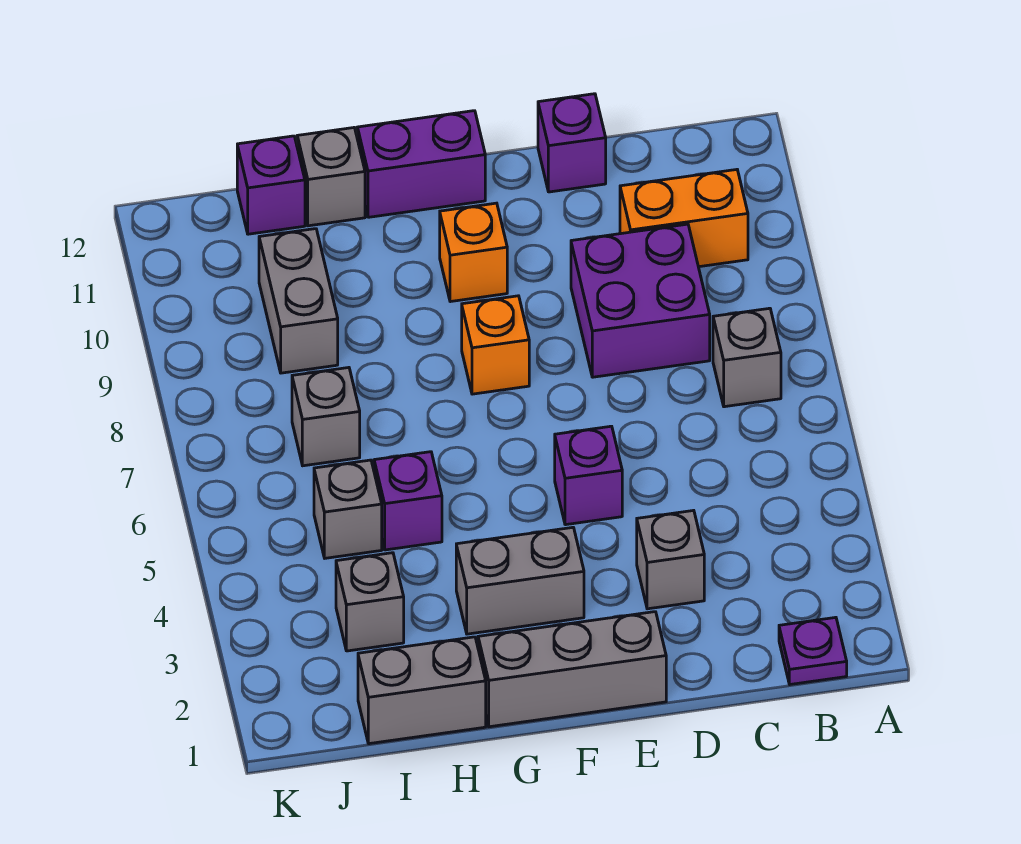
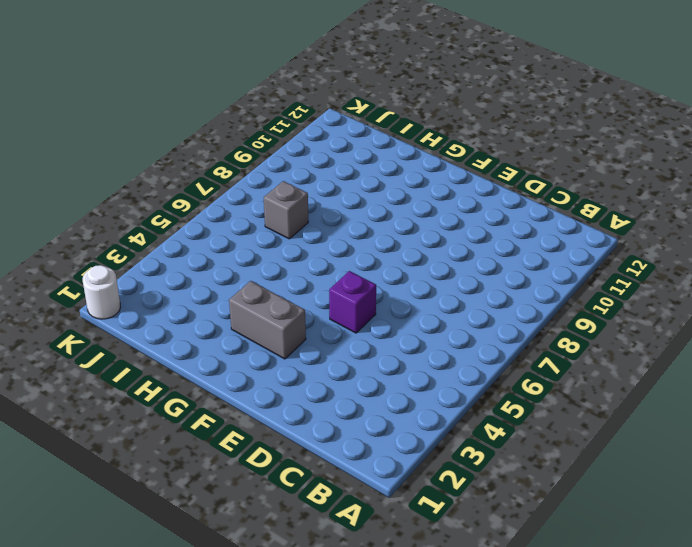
white 1x1 round brick [83,265,120,319] -> none
none -> purple 1x1 plate [779,617,847,684]
none -> grey 1x1 brick [713,308,781,407]
none -> orange 1x2 brick [620,170,748,267]

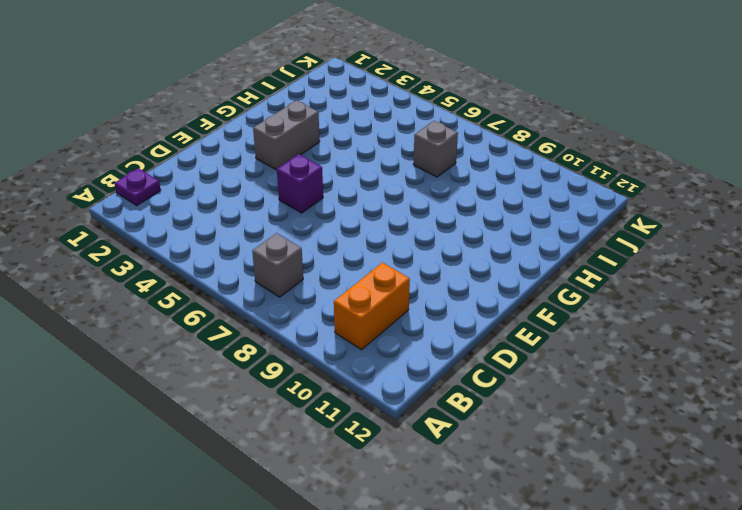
none -> purple 2x2 brick [571,224,710,377]
none -> grey 1x1 brick [637,510,704,609]
none -> purple 1x1 brick [538,94,606,192]

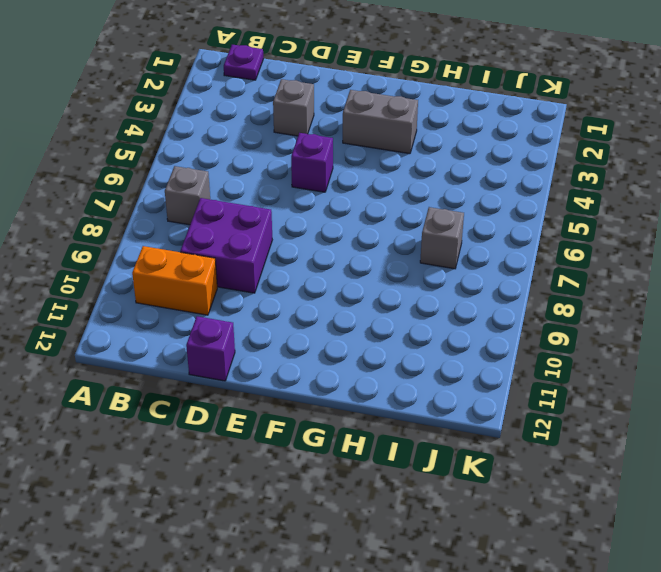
none -> grey 1x3 brick [478,612,666,727]
none -> orange 1x1 brick [462,296,529,394]
none -> orange 1x1 brick [440,203,507,302]

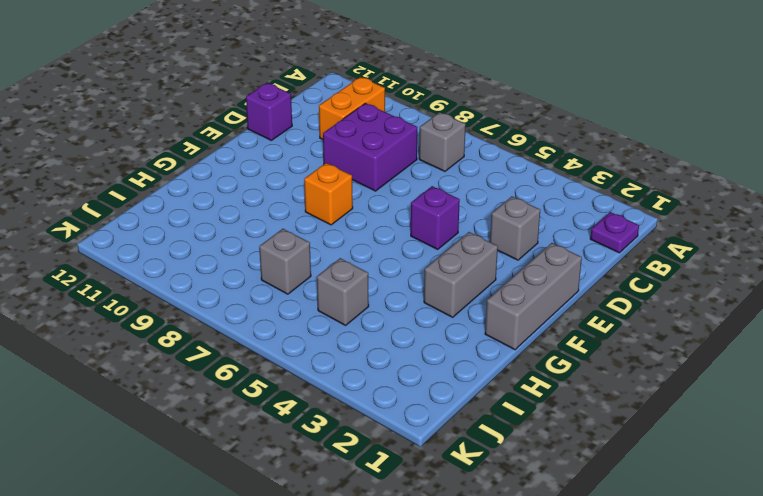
none -> orange 1x1 brick [440,203,507,302]
none -> purple 1x2 brick [357,111,485,217]
none -> grey 1x2 brick [358,637,486,744]

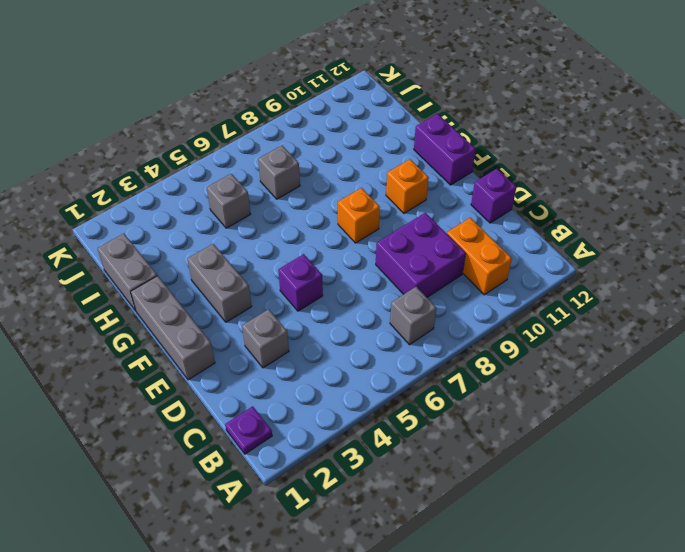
none -> purple 1x1 brick [374,452,442,550]
none -> grey 1x1 brick [297,128,365,226]
none -> grey 1x1 brick [336,553,404,651]

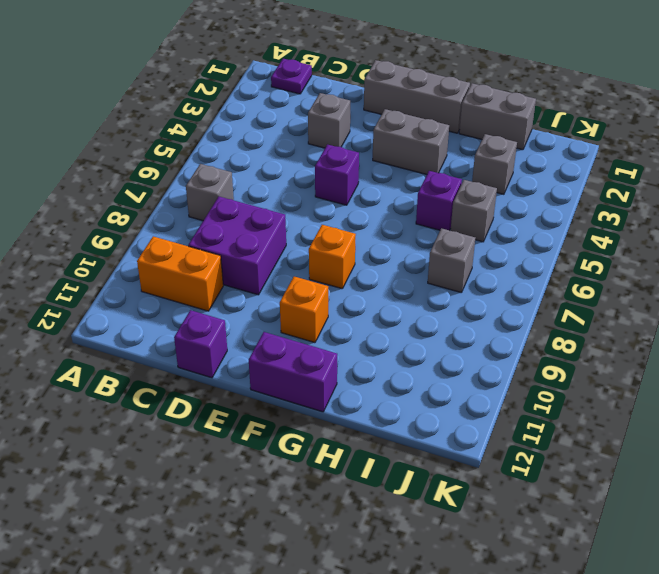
none -> grey 1x1 brick [297,128,365,226]
none -> grey 1x2 brick [259,229,338,373]
none -> purple 1x1 brick [237,136,305,234]

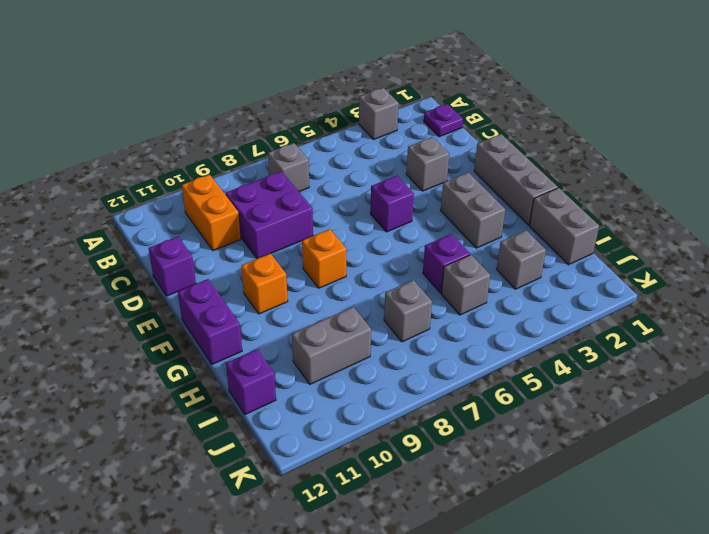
grey 1x1 brick [359,88,399,140] -> grey 1x1 brick moved to [297,128,365,226]

